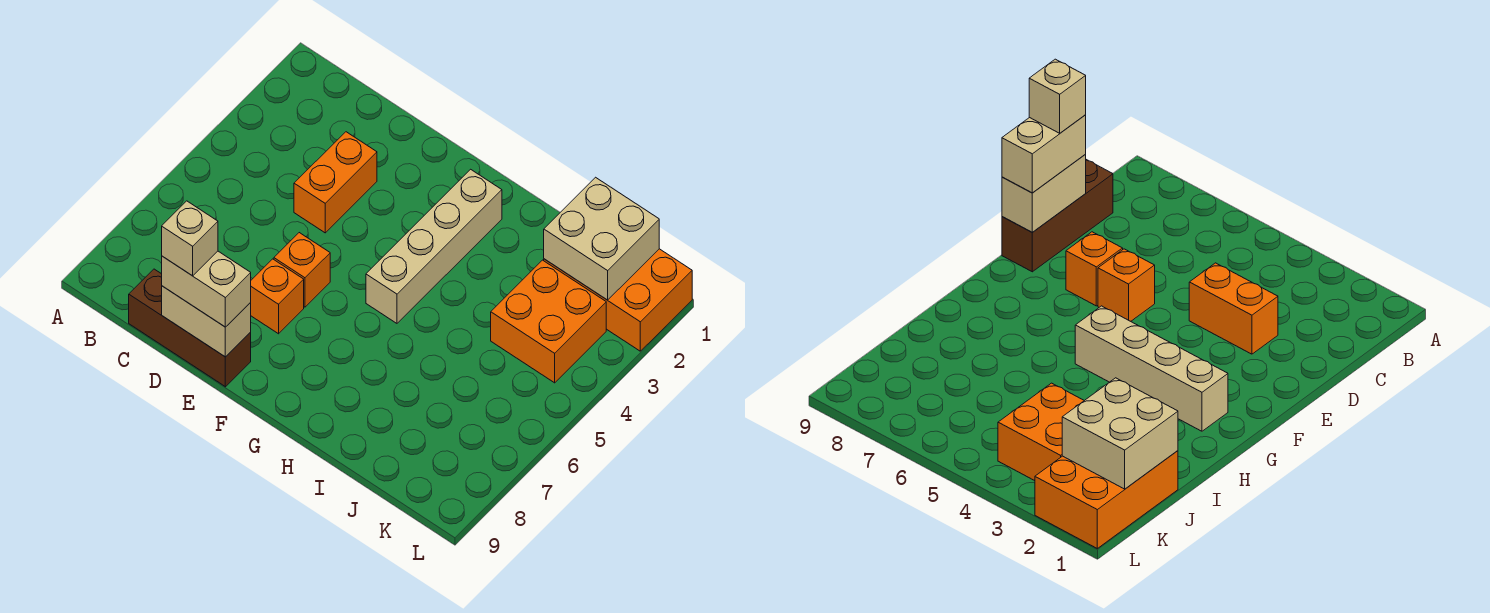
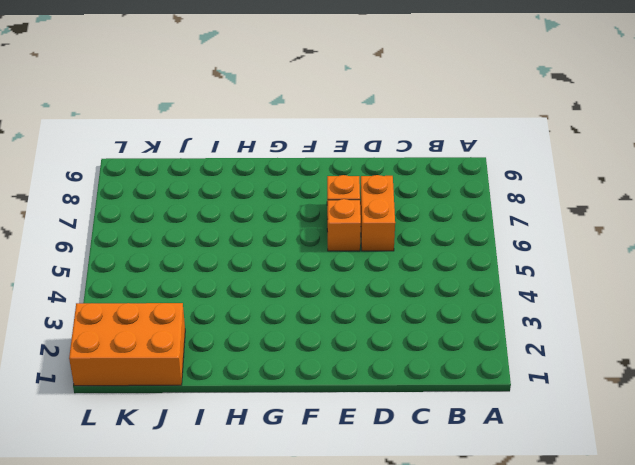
orange 1x2 brick [360,175,395,251] -> orange 1x2 brick moved to [294,132,377,233]
none -> brown 1x3 brick [129,269,251,387]
none -> tan 1x4 brick [366,169,502,323]

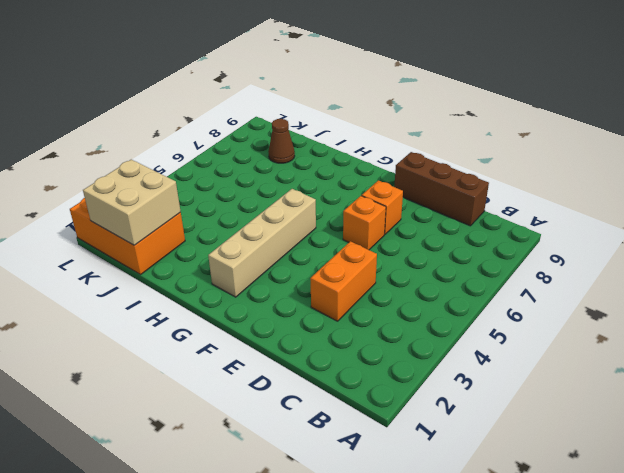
brown 1x1 cone [268,119,295,163] -> none
none -> orange 2x2 brick [491,260,606,383]
none -> tan 1x2 brick [162,286,251,357]

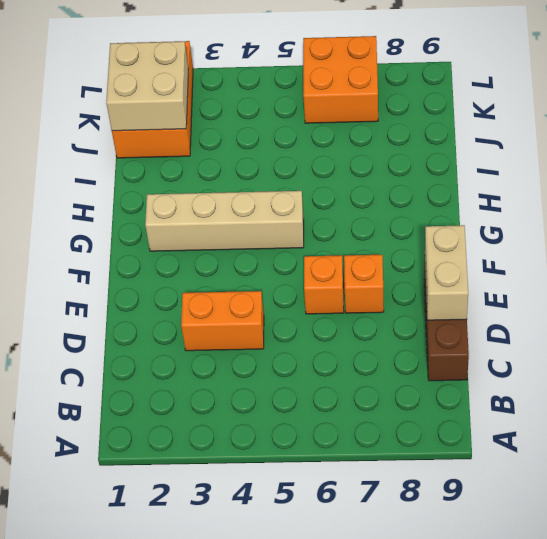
orange 2x2 brick [303,36,378,123] -> orange 2x2 brick moved to [491,260,606,383]
none -> tan 1x2 brick [161,251,251,327]
none -> tan 1x1 brick [162,201,218,276]

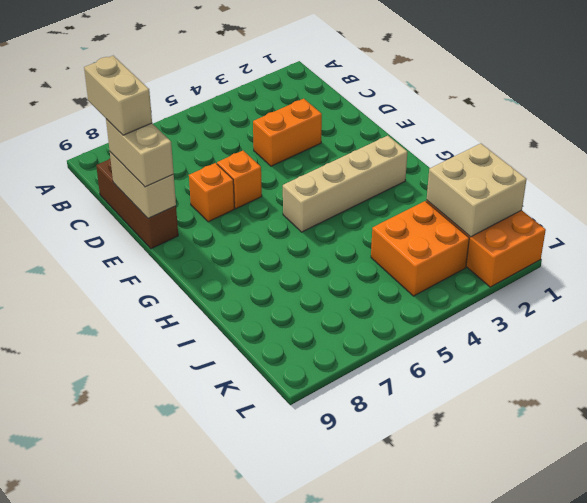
tan 1x2 brick [84,56,152,135] -> tan 1x1 brick [162,201,218,276]

